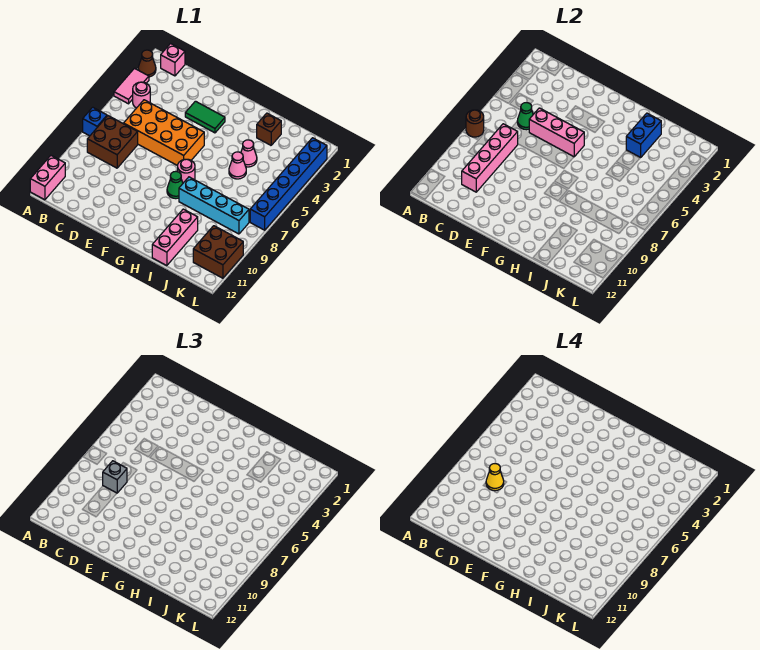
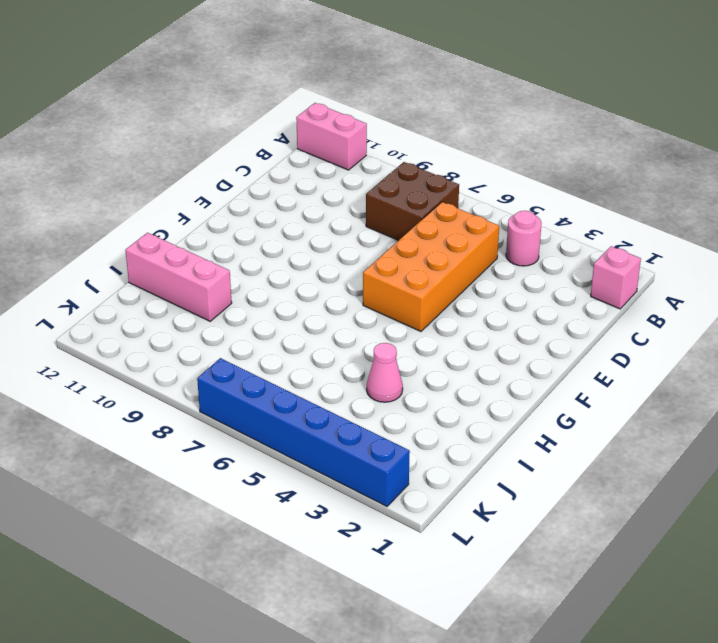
none -> brown 1x1 cone [138,50,156,77]
none -> pink 1x2 tile [114,68,149,104]
none -> blue 1x1 brick [83,107,107,136]

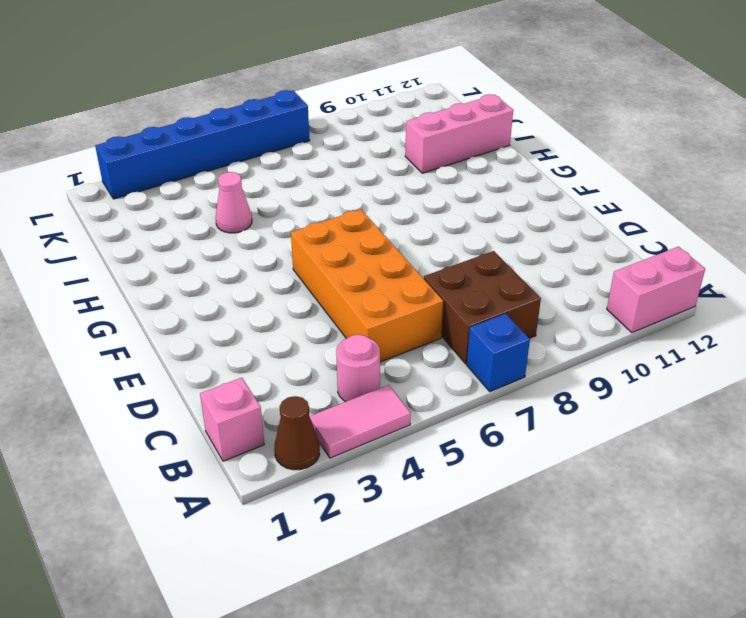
none -> green 1x2 tile [185,101,225,133]
none -> pink 1x1 round brick [178,159,195,183]
none -> green 1x1 cone [167,171,183,199]

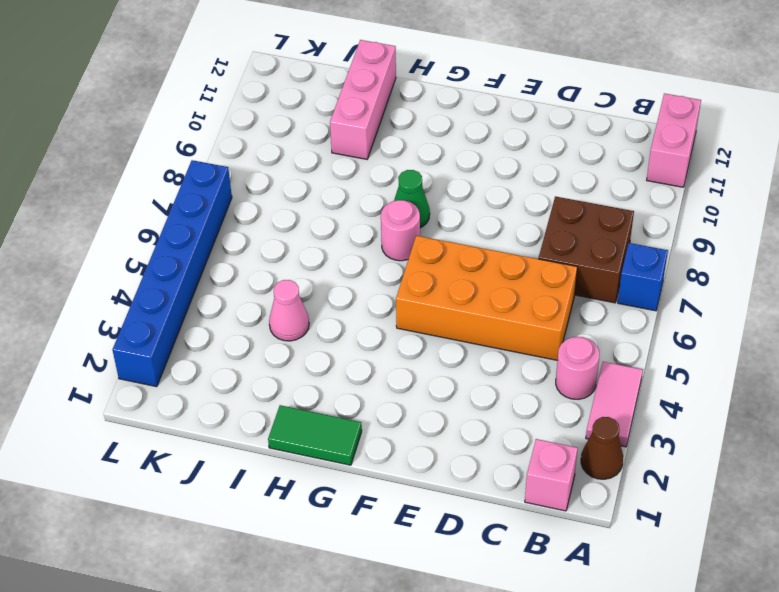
green 1x2 tile [268,405,362,465] -> green 1x2 tile moved to [185,101,225,133]
none -> cyan 1x4 brick [179,177,249,234]
none -> brown 1x1 brick [257,113,281,145]
none -> pink 1x1 cone [229,152,246,179]

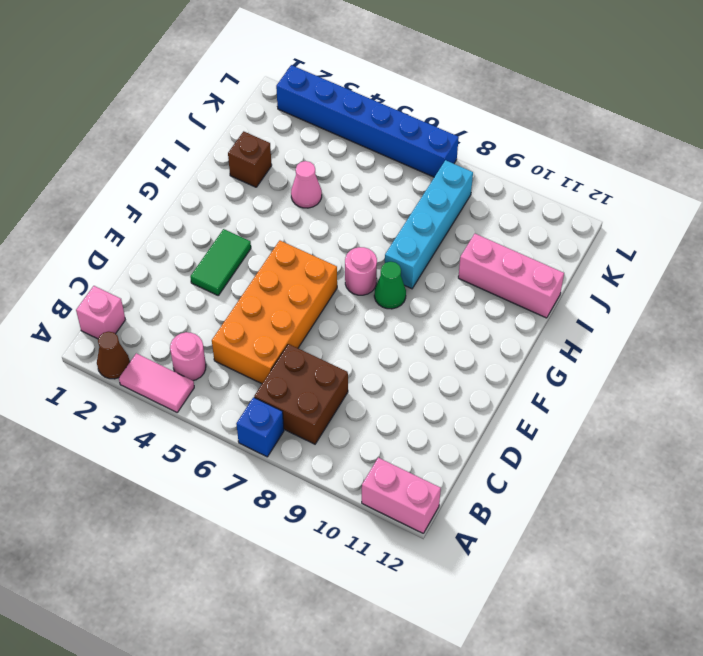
none -> pink 1x1 cone [229,152,246,179]
none -> brown 2x2 brick [193,226,243,278]
none -> brown 1x1 round brick [466,110,484,137]

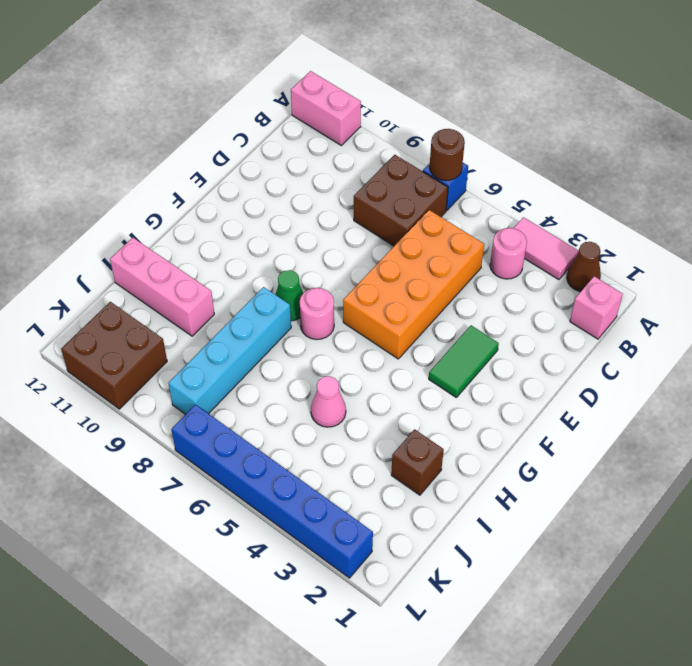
none -> pink 1x1 cone [241,140,257,167]
none -> green 1x1 cone [517,103,533,130]
none -> pink 1x4 brick [462,124,518,192]

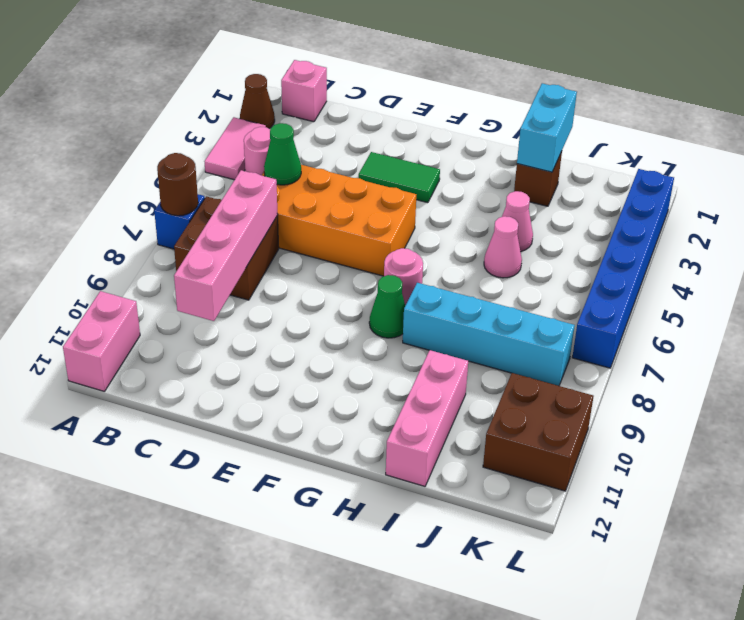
cyan 1x2 brick [517,83,577,172] -> blue 1x2 brick [626,113,661,157]
none -> pink 1x3 brick [529,108,584,157]
none -> grey 1x1 brick [103,461,127,493]
none -> yellow 1x1 cone [486,464,504,491]

